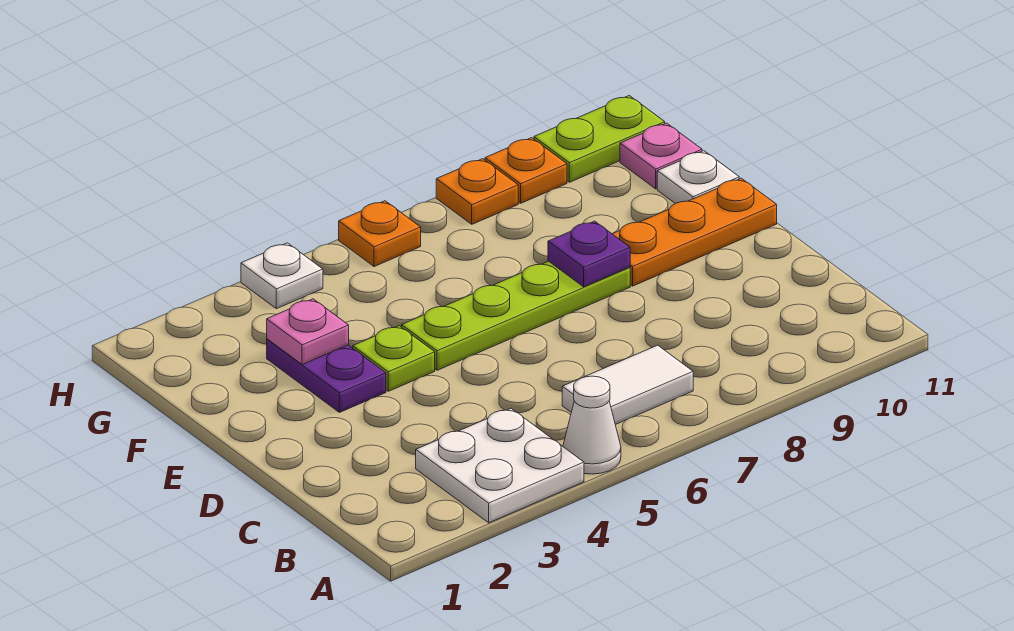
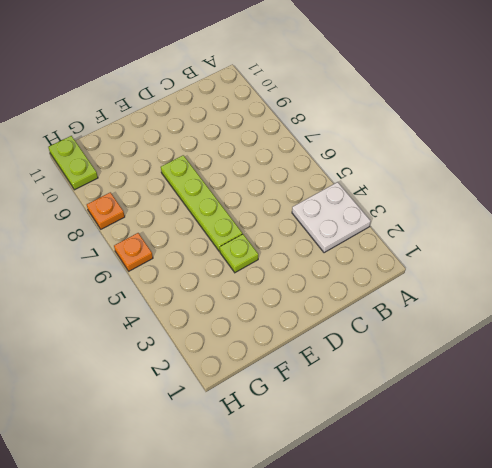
none -> white 1x1 cone [563,376,621,474]
none -> white 1x2 tile [562,345,693,425]
none -> purple 1x2 plate [267,339,386,412]

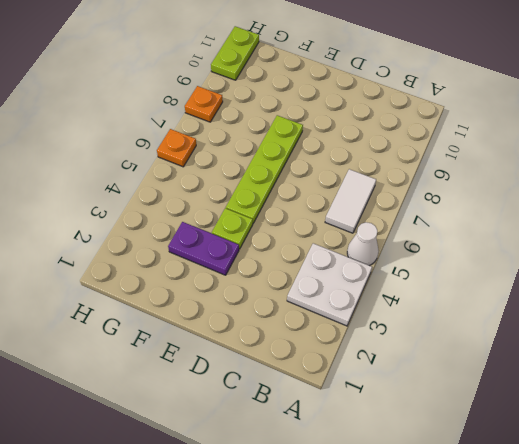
none -> orange 1x3 plate [613,178,777,286]
none -> white 1x1 plate [657,151,739,203]
none -> pink 1x1 plate [620,123,702,189]

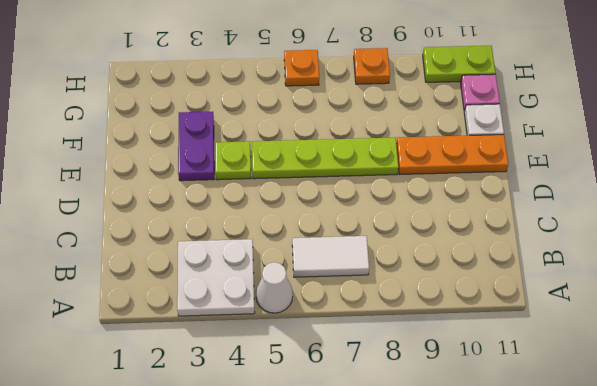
none -> white 1x1 plate [241,243,323,309]
none -> orange 1x1 plate [485,138,567,203]
none -> purple 1x1 plate [548,221,630,287]

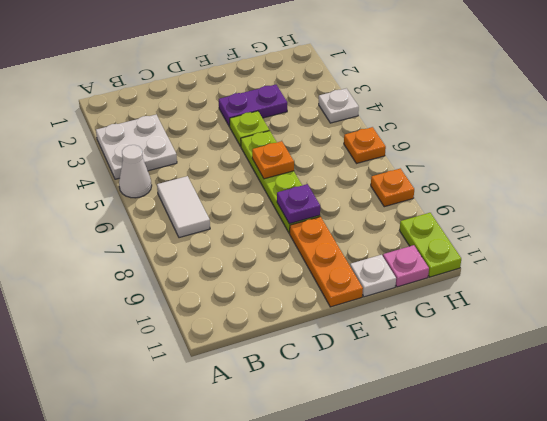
orange 1x1 plate [252,141,294,179] -> orange 1x1 plate moved to [485,138,567,203]
none -> pink 1x1 plate [267,299,349,365]

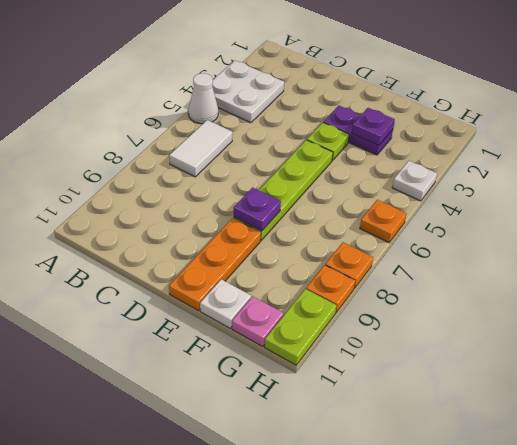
purple 1x1 plate [352,108,395,146] -> pink 1x1 plate [267,299,349,365]

